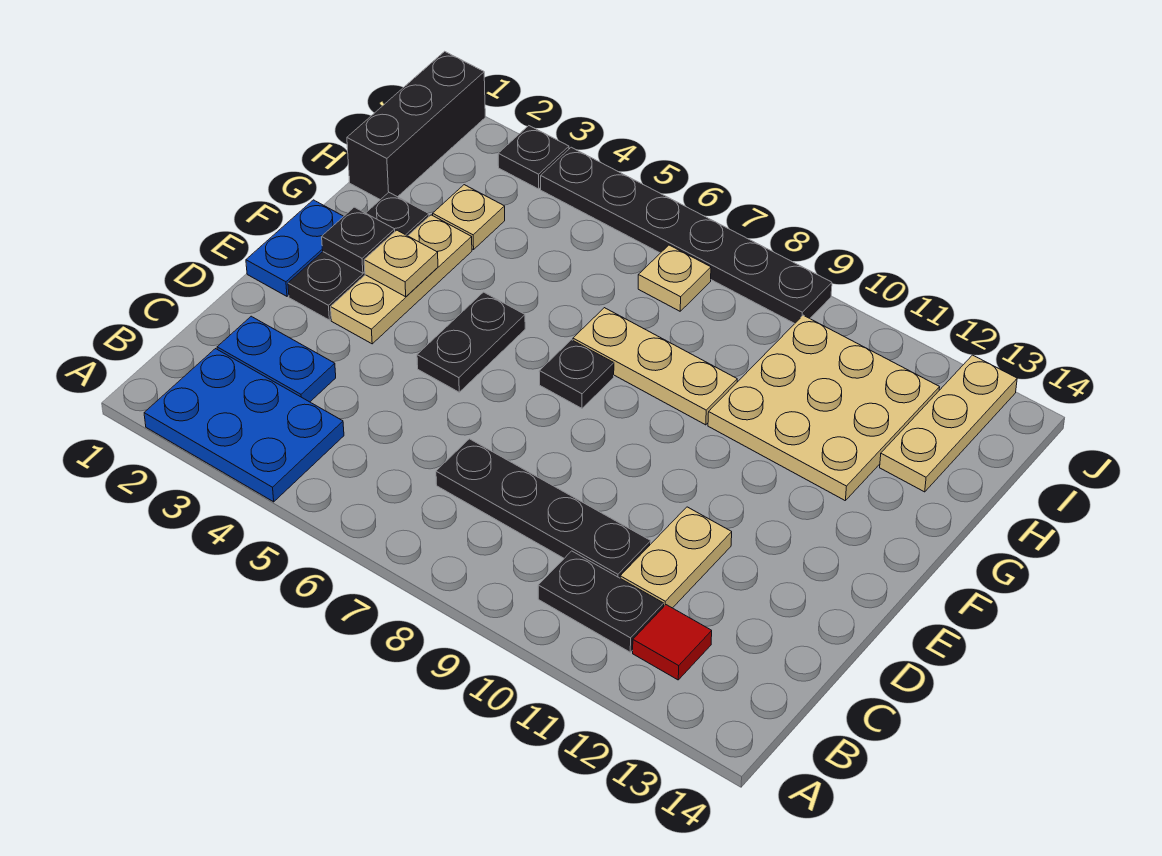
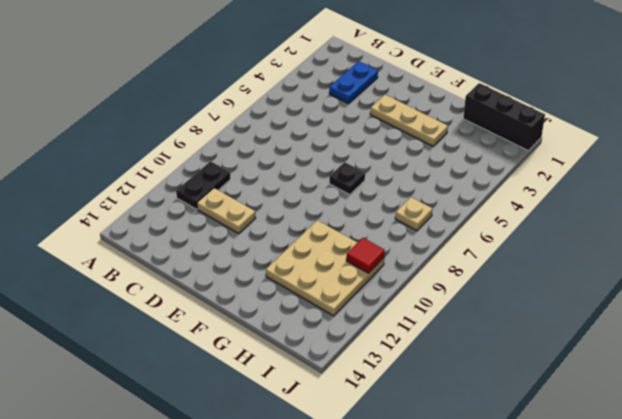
red 1x1 tile [346,238,385,273] -> red 1x1 tile moved to [633,605,712,680]
none -> blue 2x3 plate [144,349,344,502]
none -> black 1x4 plate [436,439,651,578]
none -> blue 1x2 plate [246,200,344,296]

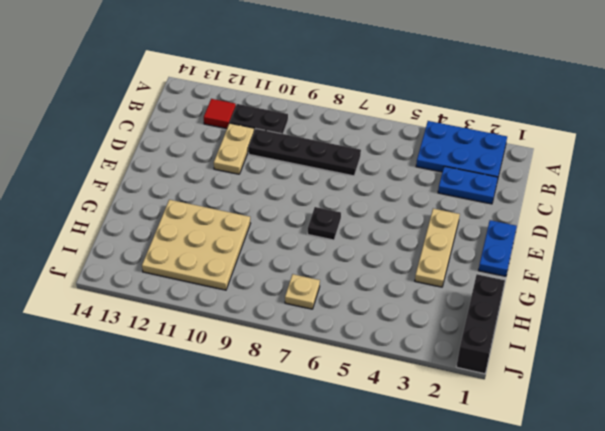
none -> black 1x3 plate [288,192,429,320]
none -> black 1x2 plate [417,292,525,392]
none -> tan 1x3 plate [573,308,737,425]

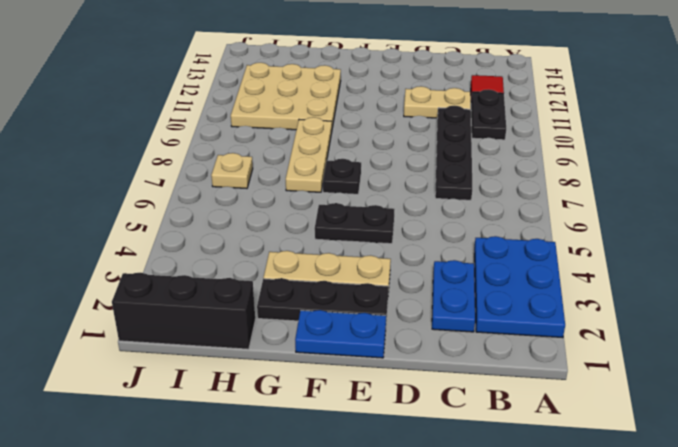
none -> tan 1x1 plate [433,185,505,250]
none -> tan 1x3 plate [880,355,1017,492]
none -> black 1x1 plate [498,126,569,189]

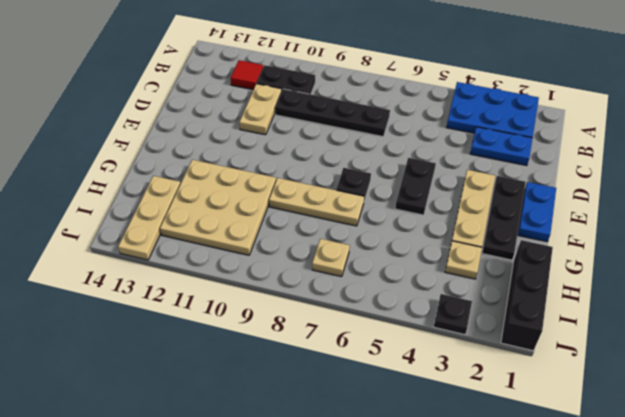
none -> black 1x6 plate [541,147,832,324]
none -> black 1x1 plate [322,207,395,273]
none -> tan 1x1 plate [364,230,438,297]

